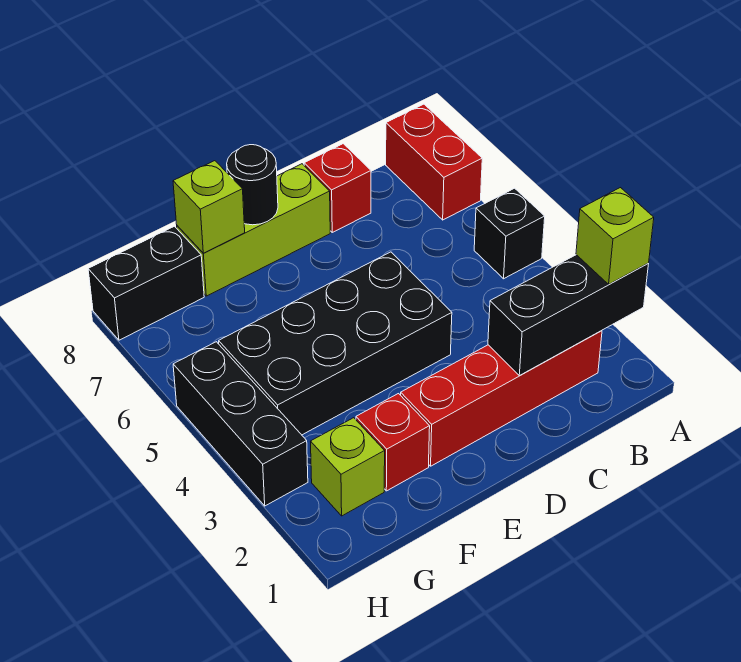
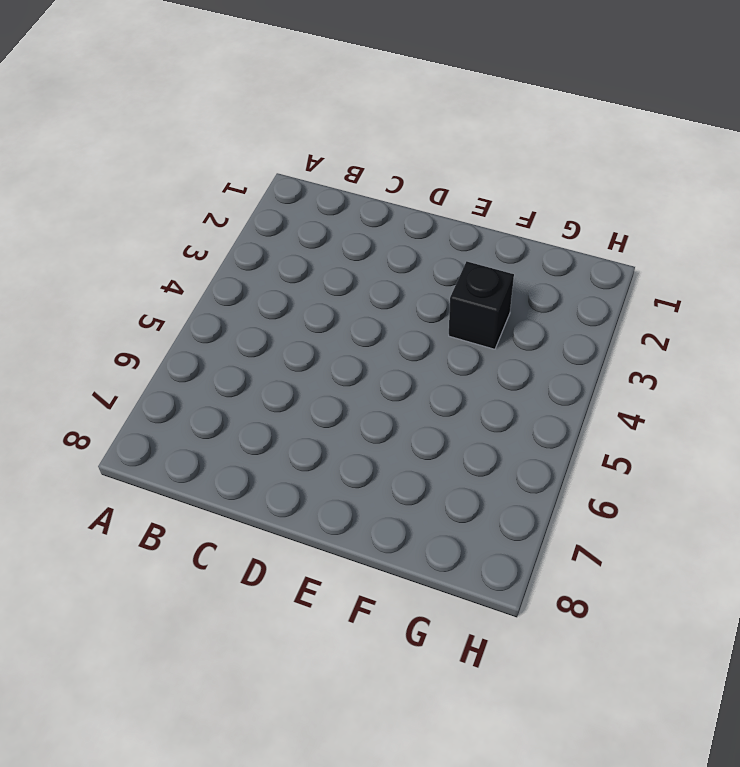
black 1x1 brick [449,261,514,349] -> black 1x1 brick moved to [474,188,545,279]
none -> red 1x2 brick [386,104,482,220]
none -> red 1x4 brick [401,331,602,466]
none -> red 1x1 brick [304,144,371,232]

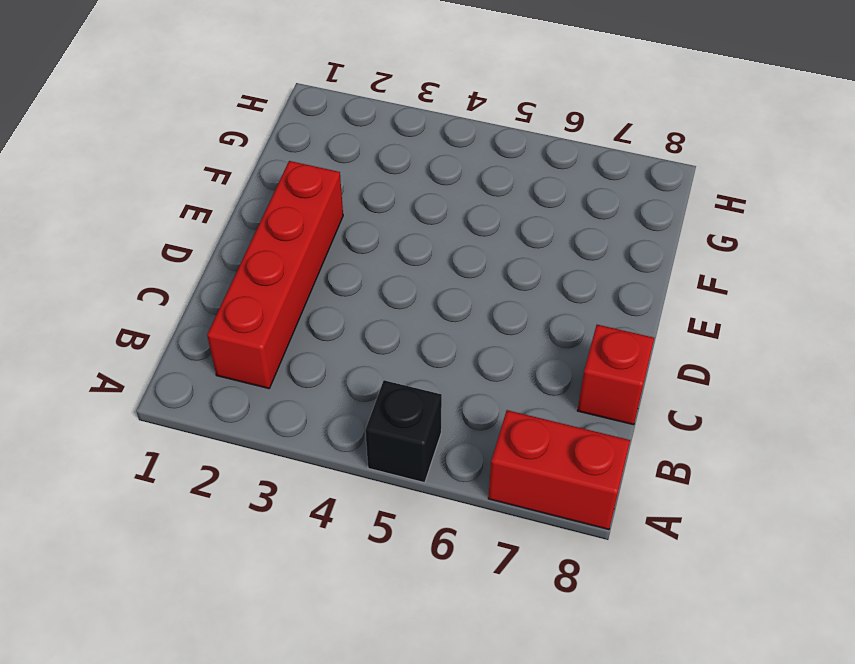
none -> black 2x4 brick [219,252,452,435]
none -> lime 1x3 brick [177,164,330,296]
none -> red 1x1 brick [356,394,430,491]

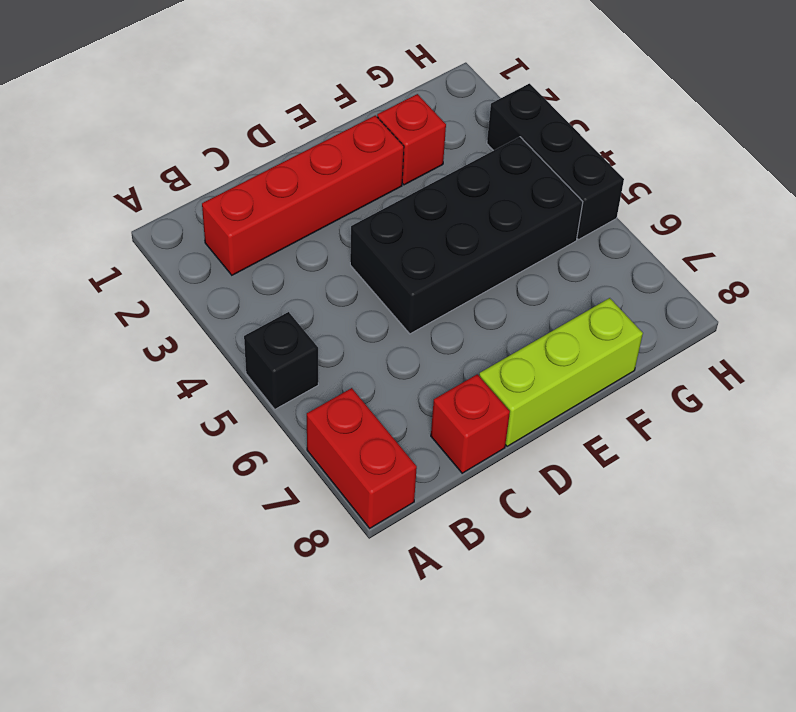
none -> lime 1x1 brick [311,418,385,516]
none -> black 1x2 brick [88,226,204,340]
none -> black 1x3 brick [488,255,648,376]

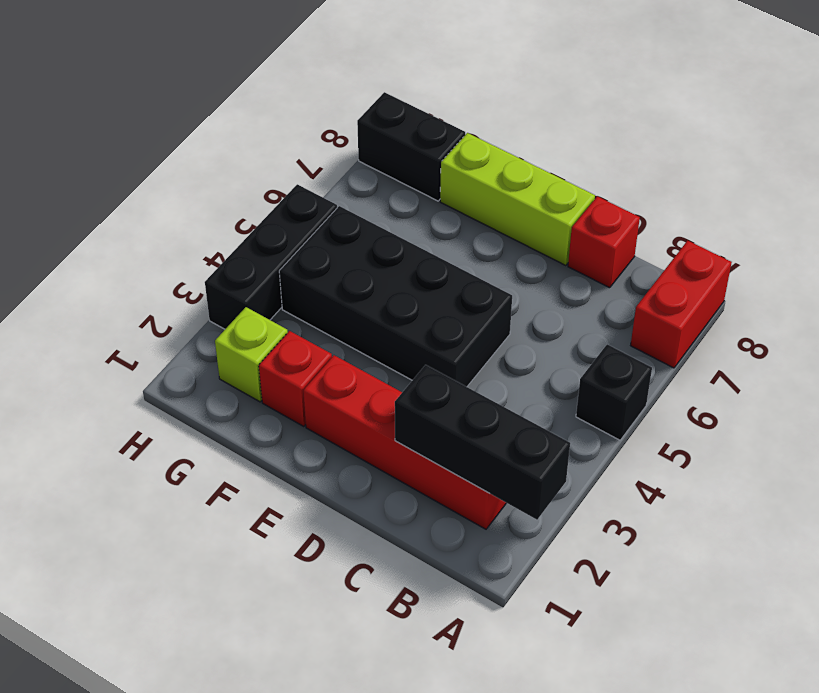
none -> black 1x1 round brick [227,145,278,225]
none -> lime 1x1 brick [173,161,245,253]
none -> lime 1x1 brick [576,188,654,284]

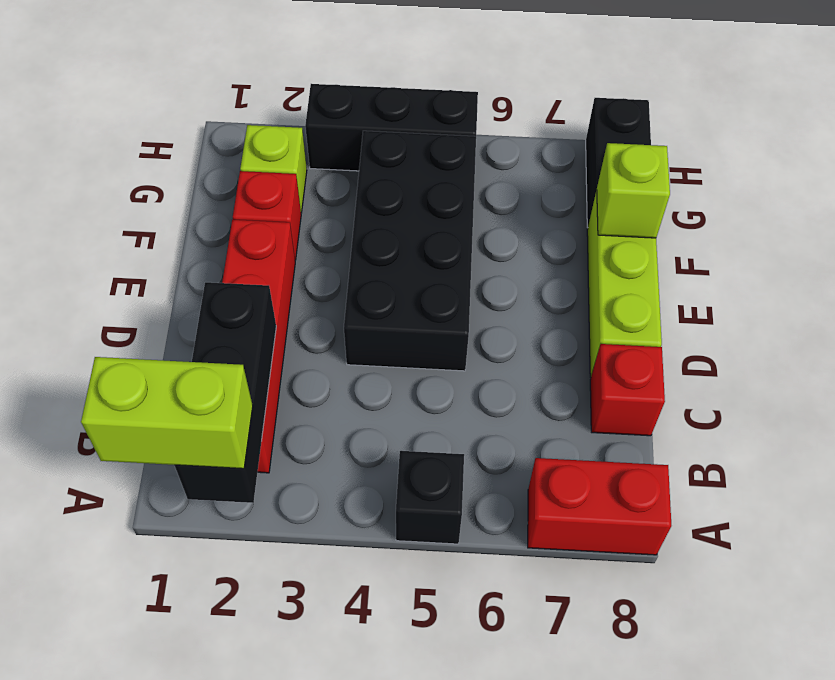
lime 1x2 brick [81,357,253,469] -> lime 1x1 brick [576,188,654,284]
none -> black 1x1 round brick [227,145,278,225]

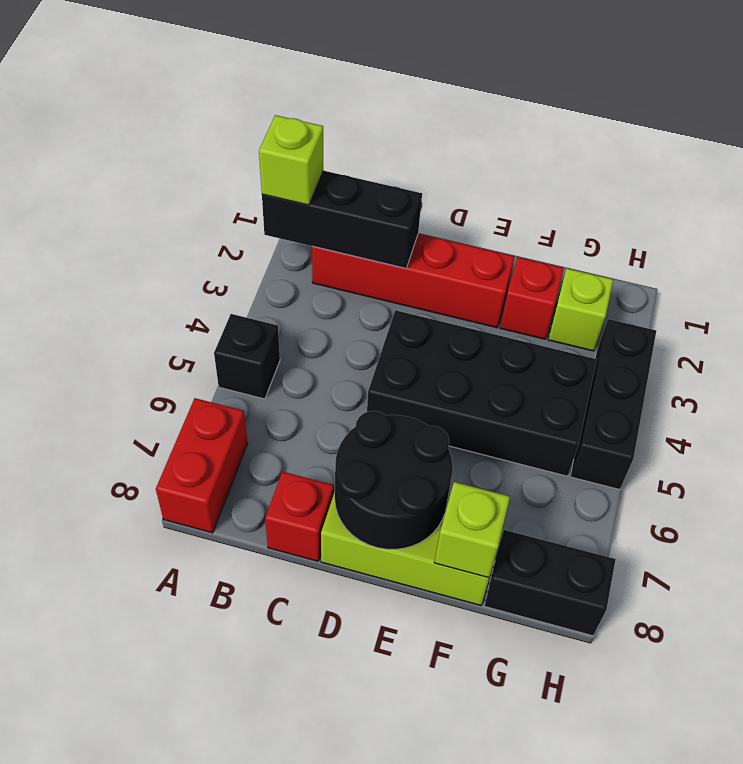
black 2x2 round brick [335,411,453,550] -> black 1x1 round brick [227,145,278,225]

